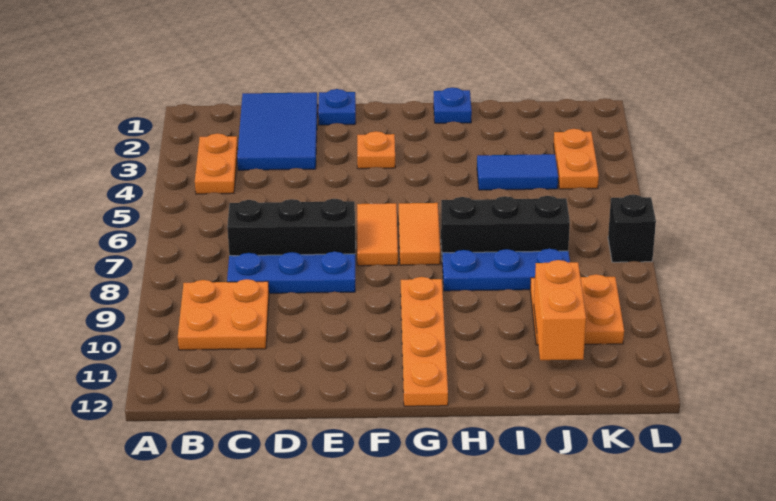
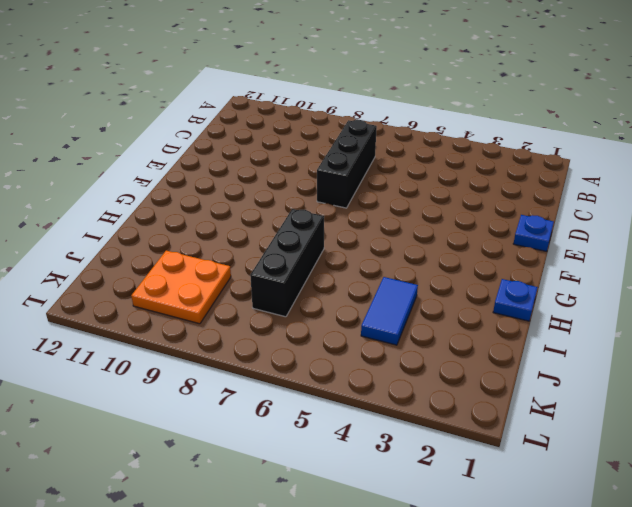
none -> orange 1x2 plate [195,133,238,194]
none -> orange 2x2 plate [178,279,269,350]
none -> blue 2x3 tile [237,92,318,170]

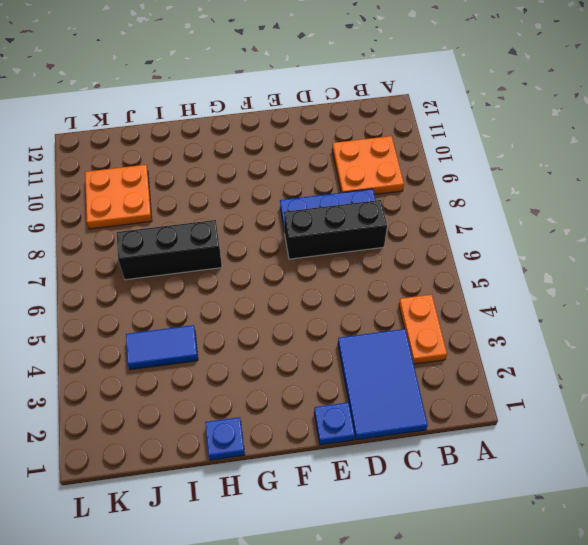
none -> orange 1x1 plate [357,131,395,169]
none -> orange 1x2 tile [357,203,398,266]
none -> orange 1x2 tile [399,203,440,265]

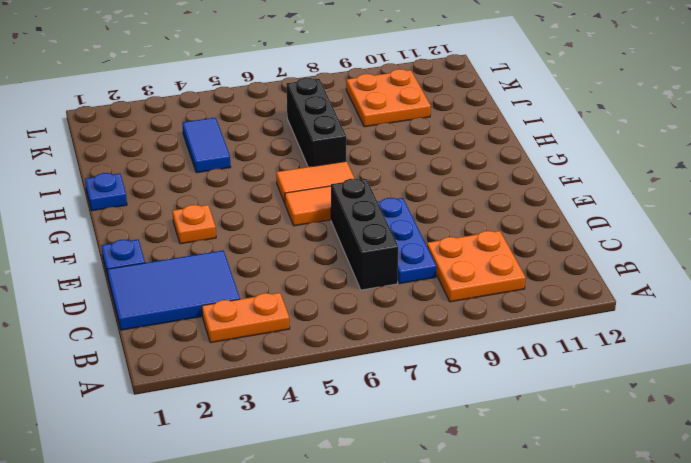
none -> orange 1x4 plate [401,277,448,406]
none -> blue 1x3 plate [442,249,570,291]
none -> orange 1x2 plate [553,129,599,189]

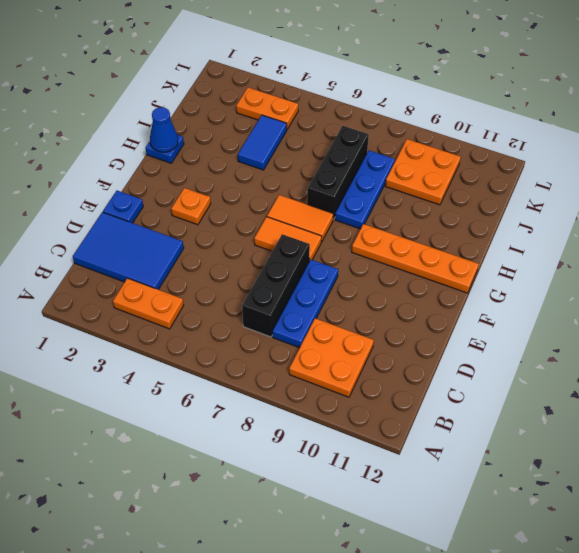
blue 1x1 cone [150,107,178,152] -> none
none -> black 1x1 brick [608,195,656,262]
none -> orange 1x2 brick [534,260,586,360]

